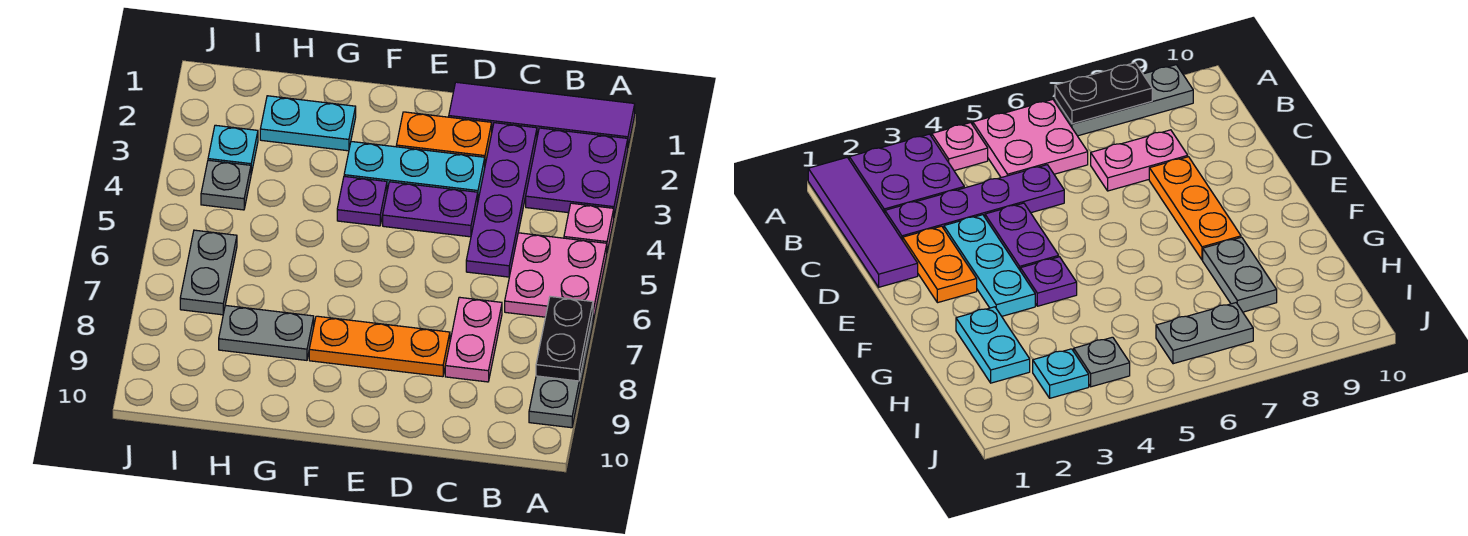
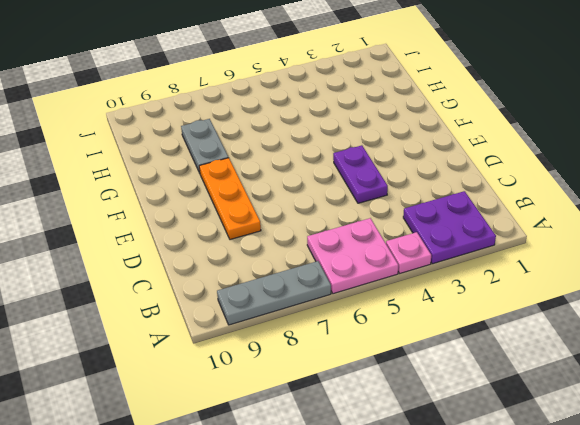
none -> purple 1x4 tile [449,82,635,146]
none -> purple 1x4 plate [466,123,537,277]
none -> pink 1x2 plate [445,297,502,382]

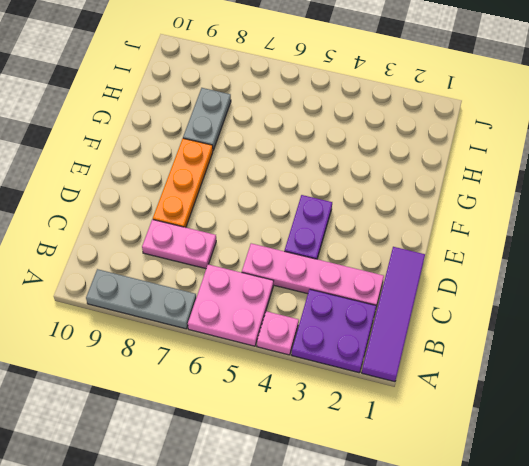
pink 1x4 plate [242,243,384,306] -> purple 1x4 plate [466,123,537,277]
none -> orange 1x2 plate [396,112,492,164]
none -> cyan 1x3 plate [344,142,485,200]
none -> purple 1x1 plate [337,176,387,226]

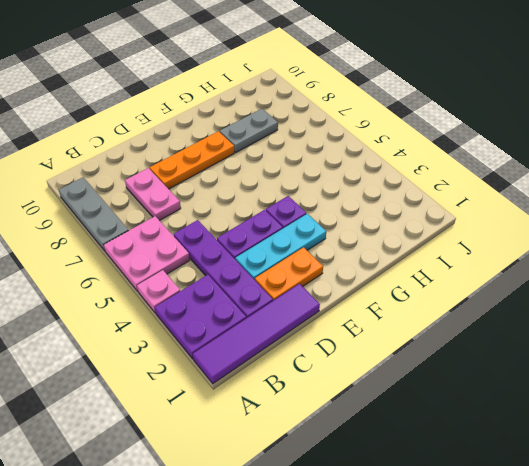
none -> cyan 1x2 plate [260,96,356,151]
none -> cyan 1x1 plate [208,125,258,174]
none -> grey 1x1 plate [201,160,251,210]

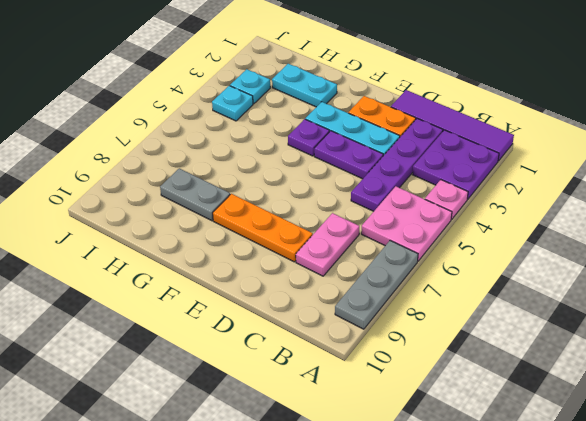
cyan 1x1 plate [212,86,253,121] -> grey 1x1 plate [201,160,251,210]
none -> grey 1x2 plate [180,230,237,315]
none -> black 1x2 plate [536,296,593,381]

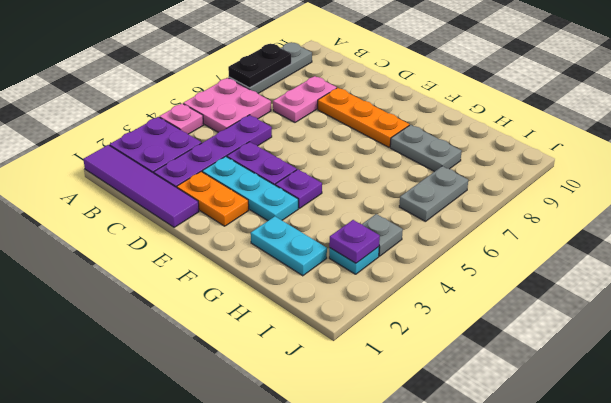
purple 1x1 plate [329,220,380,263] -> none

